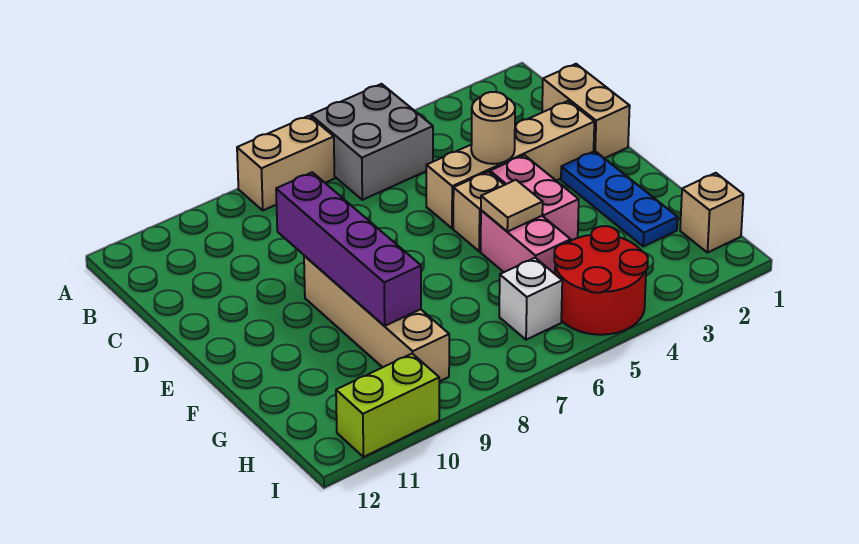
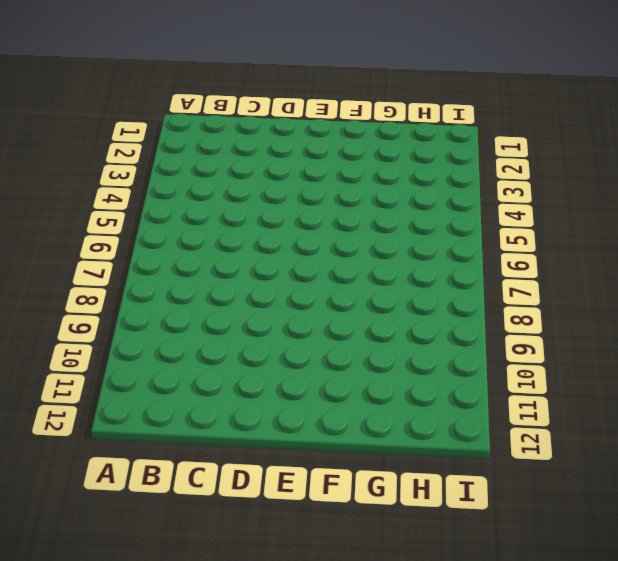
none -> grey 2x2 brick [311,84,433,200]
none -> tan 1x2 brick [237,116,335,210]
none -> tan 1x2 brick [542,64,630,158]

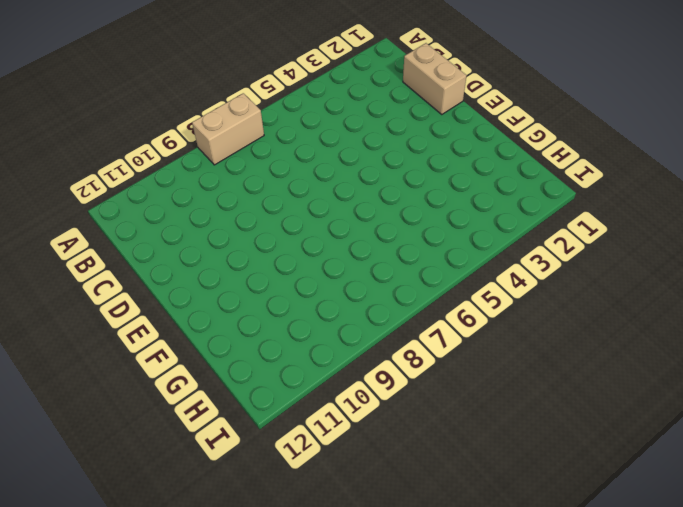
none -> grey 2x2 brick [311,84,433,200]
none -> tan 1x4 brick [426,101,594,228]
none -> blue 1x3 plate [561,151,678,246]

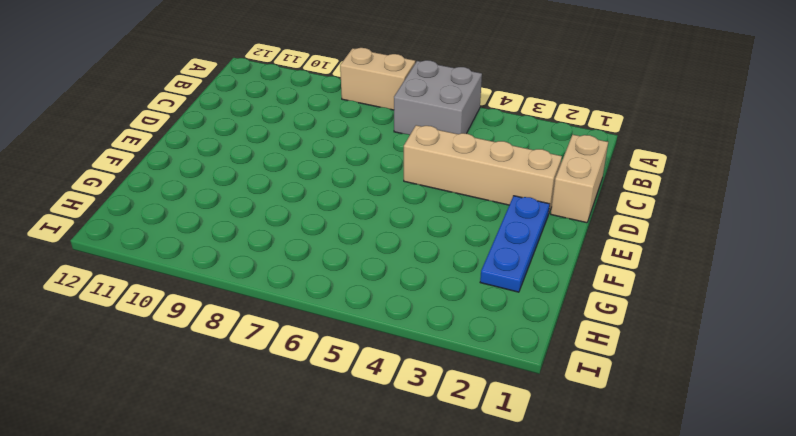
none -> pink 1x2 brick [490,155,579,241]
none -> tan 1x1 brick [453,172,504,251]
none -> tan 1x4 brick [304,256,449,382]

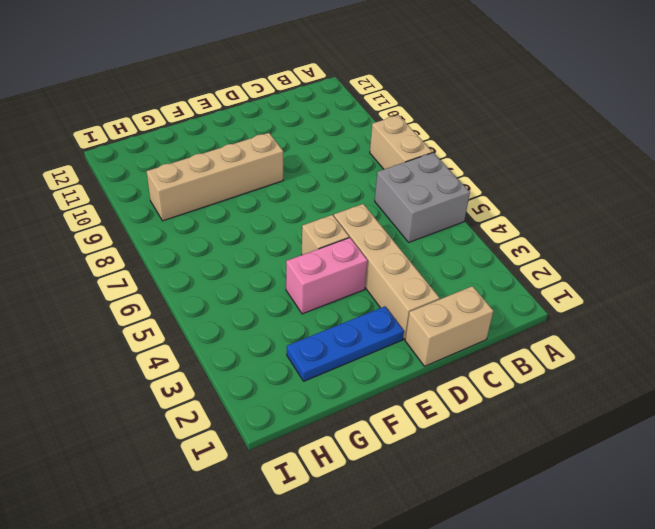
none -> pink 1x2 brick [481,210,571,274]
none -> tan 1x1 brick [680,173,743,253]
none -> red 2x2 round brick [554,226,648,335]

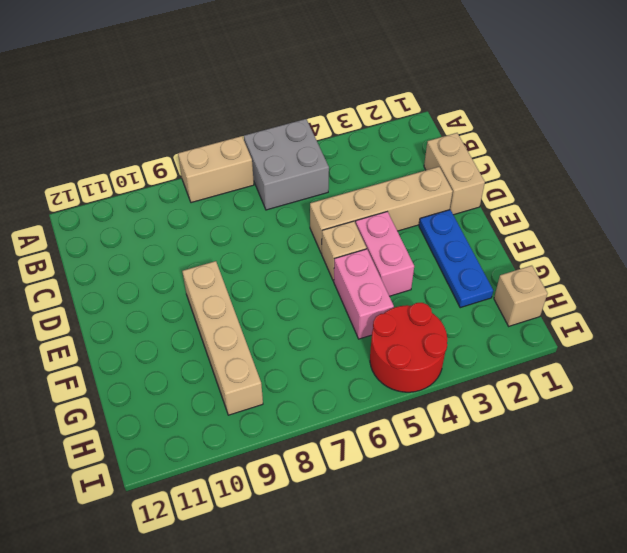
none -> white 1x1 brick [499,258,562,340]
none -> lime 1x2 brick [336,354,439,457]
none -> tan 1x1 round brick [471,92,515,164]

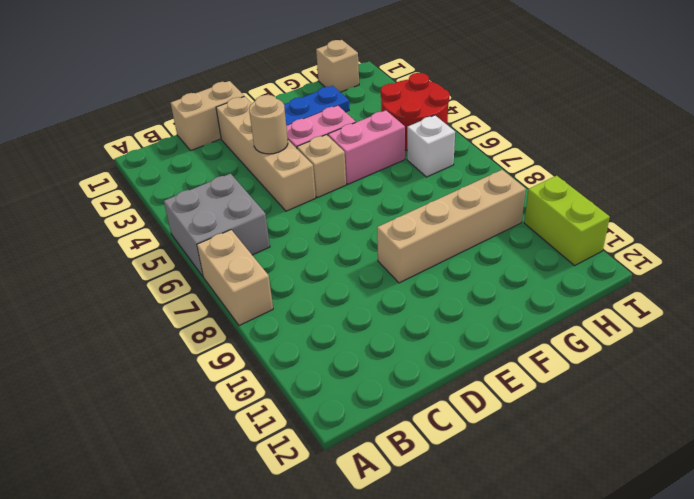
none -> purple 1x4 brick [276,172,421,326]
none -> tan 1x1 tile [481,180,543,232]

